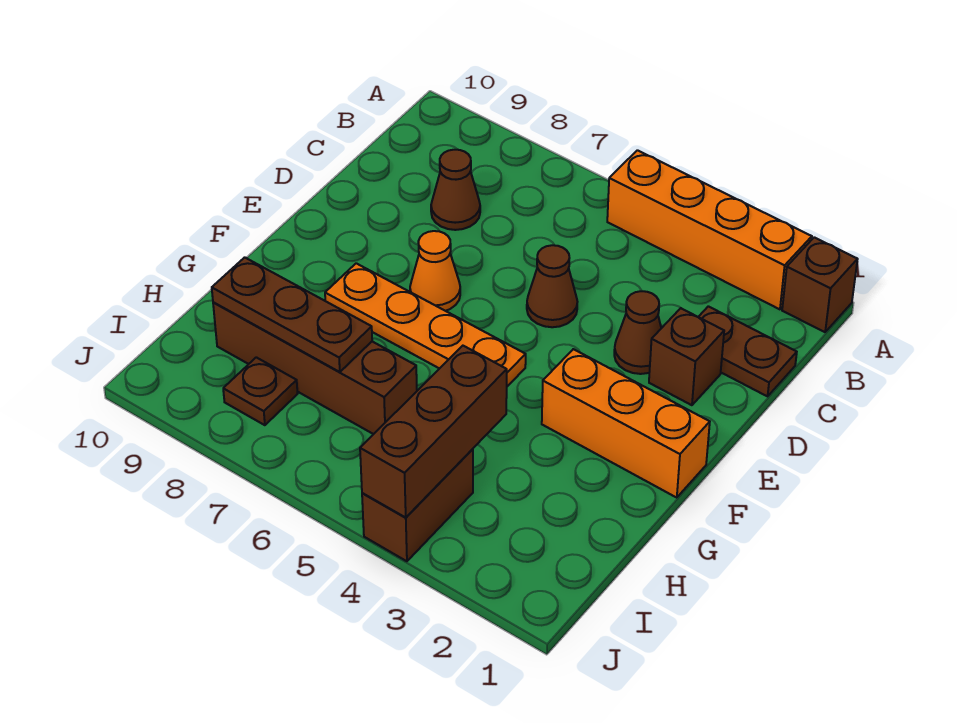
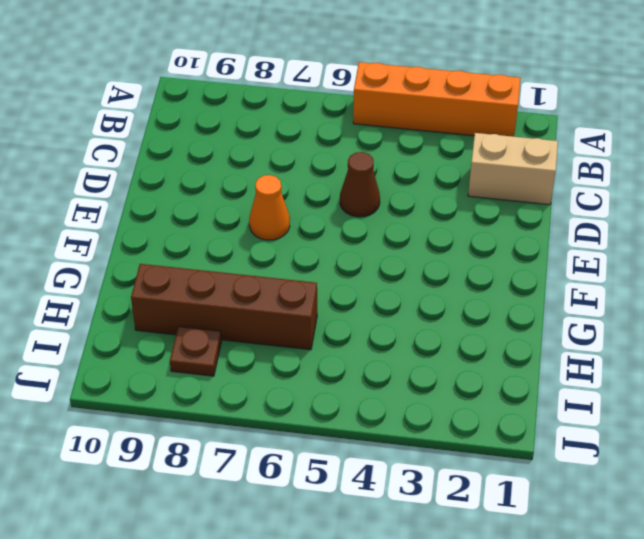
tan 1x2 brick [468,133,558,205] -> brown 1x2 plate [699,306,797,396]
none -> brown 1x1 brick [782,237,858,332]
none -> brown 1x1 cone [431,150,480,230]
none -> brown 1x1 brick [649,308,724,405]

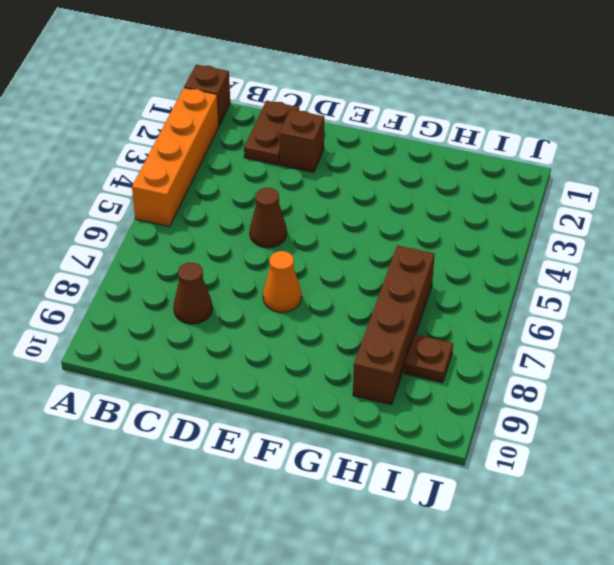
none -> brown 1x1 cone [614,291,661,374]
none -> orange 1x3 brick [542,349,710,497]
none -> orange 1x4 plate [325,263,526,386]

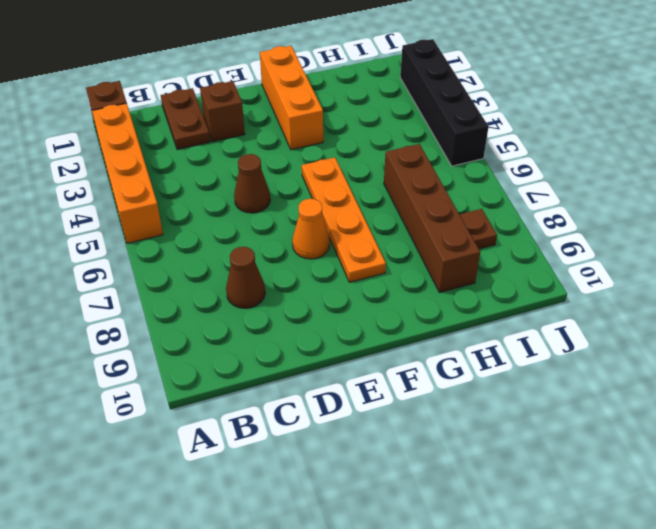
black 1x4 brick [400,39,489,166] -> brown 1x2 brick [362,449,473,561]
none -> brown 1x1 cone [614,291,661,374]
none -> brown 1x3 brick [360,346,507,517]
none -> brown 1x3 plate [212,257,372,372]

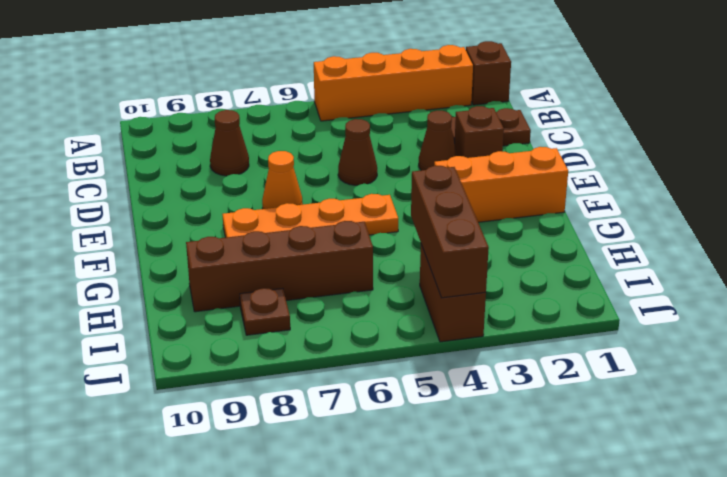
none -> brown 1x3 plate [212,257,372,372]

